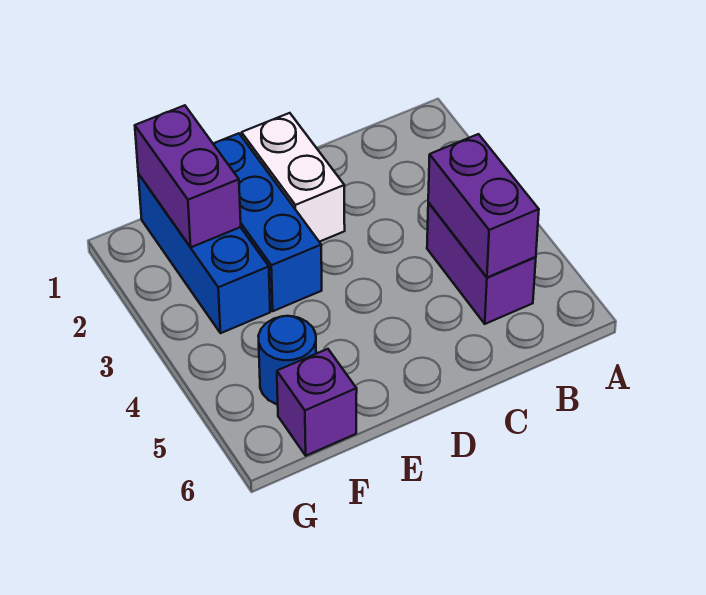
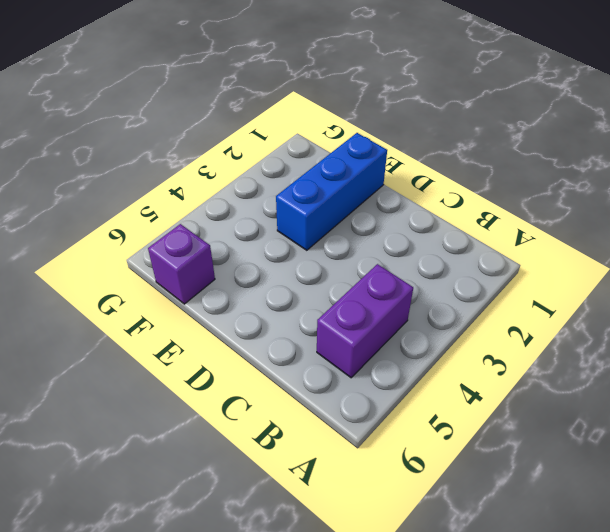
none -> white 1x2 brick [242,113,345,242]
none -> blue 1x3 brick [138,174,270,333]

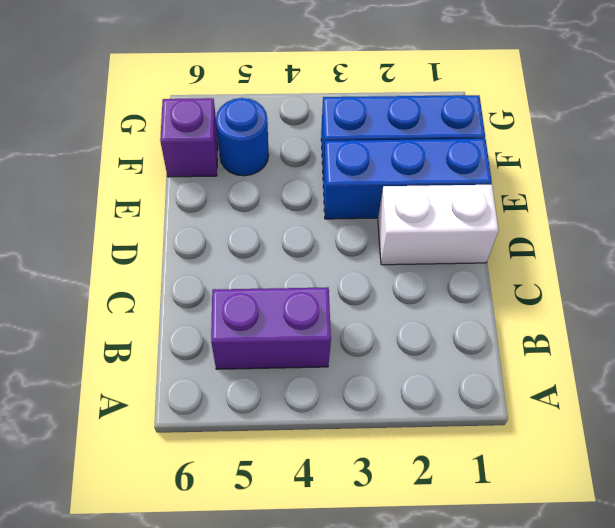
none -> purple 1x2 brick [428,134,539,277]
none -> purple 1x2 brick [135,105,241,247]

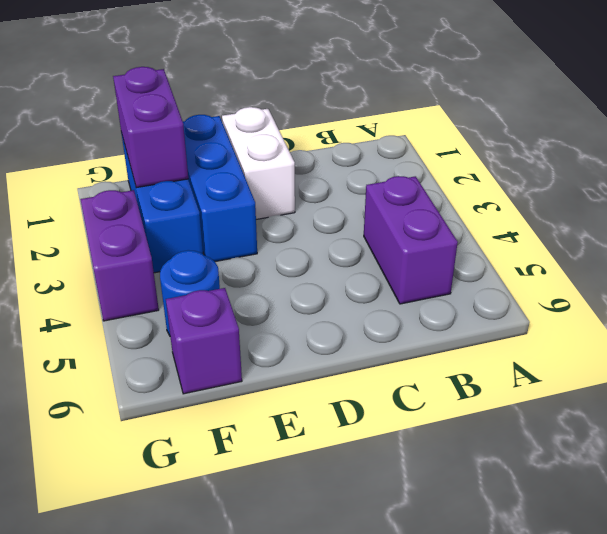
purple 1x2 brick [80,190,159,321] -> purple 1x2 brick moved to [428,134,539,277]

